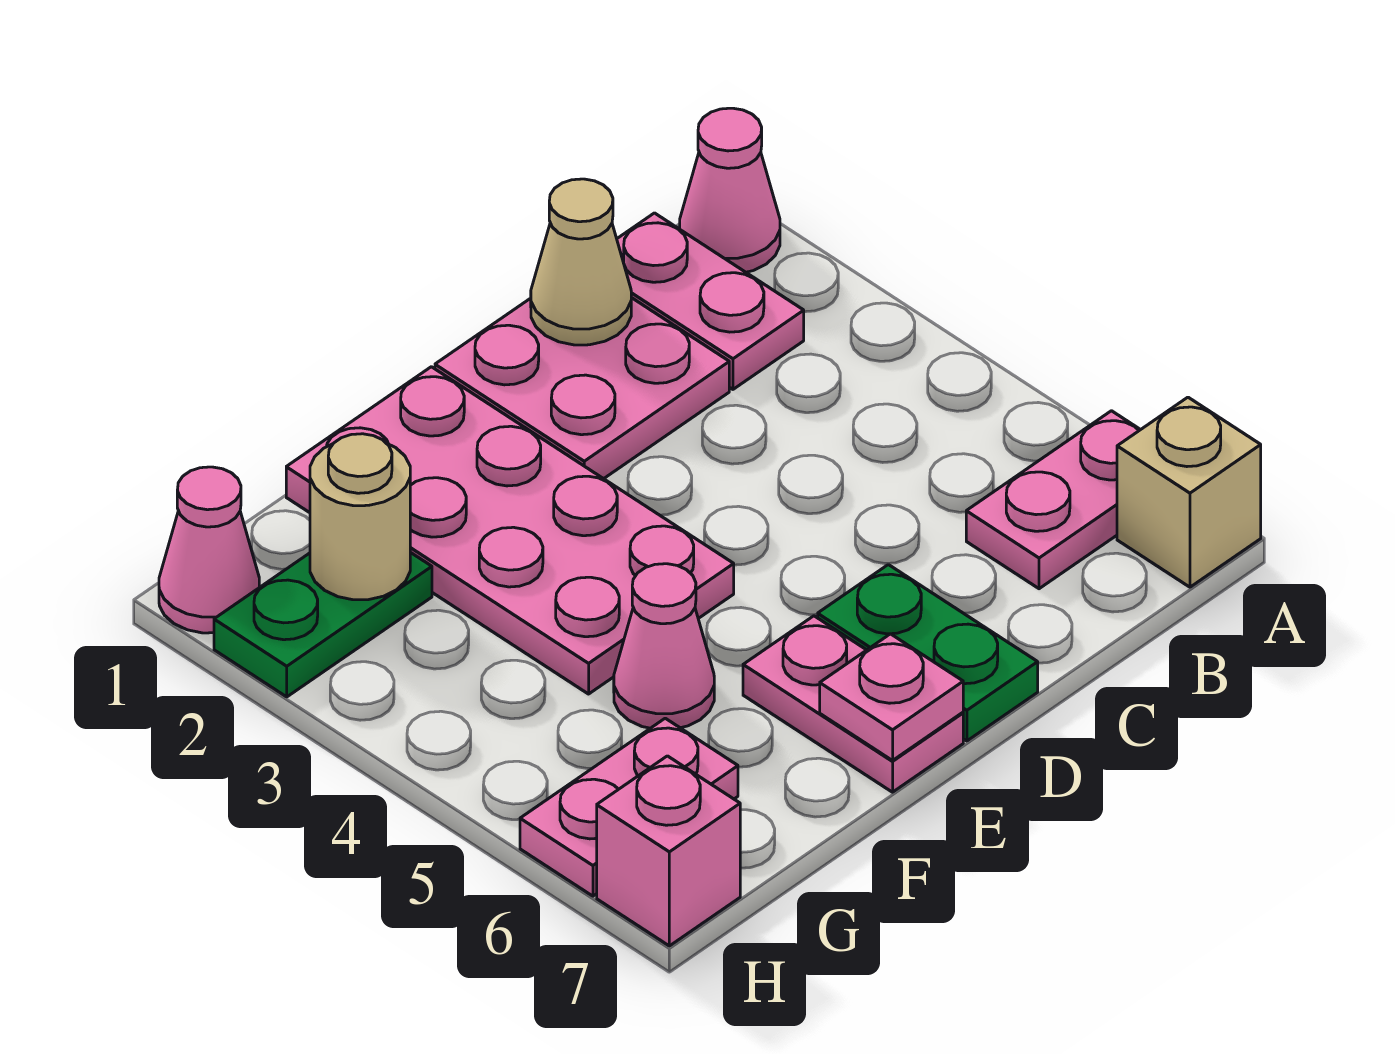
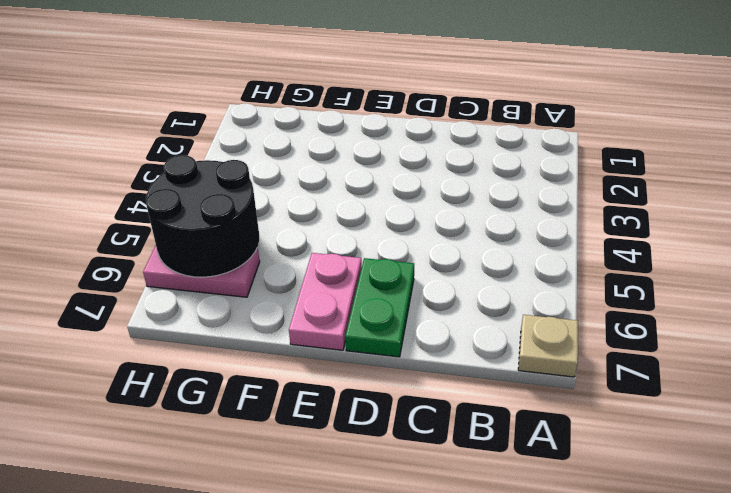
tan 1x1 plate [518,315,578,377] -> tan 1x1 brick [1117,397,1261,587]
black 2x2 round brick [146,155,259,277] -> none
none -> pink 1x1 cone [680,108,780,272]
none -> pink 1x2 plate [966,411,1140,589]
none -> pink 1x2 plate [617,213,804,389]

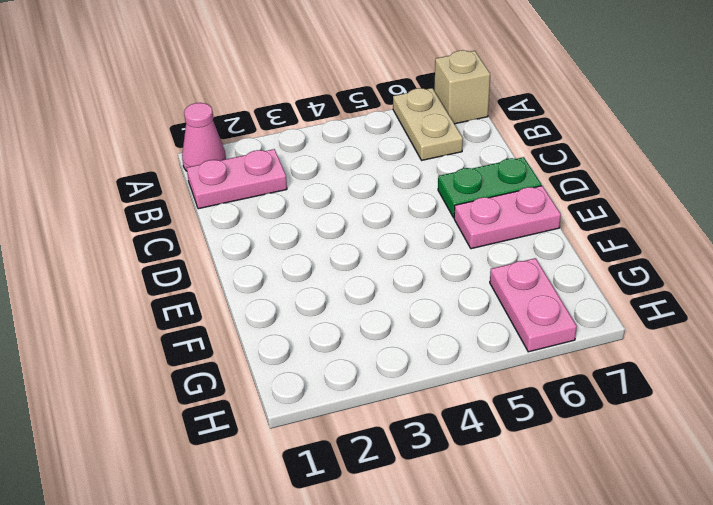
tan 1x2 plate [393,88,463,160] -> pink 1x2 plate [966,411,1140,589]
none -> pink 2x2 plate [435,298,729,479]
none -> pink 2x4 plate [286,367,734,694]
none -> pink 1x1 cone [614,564,714,728]

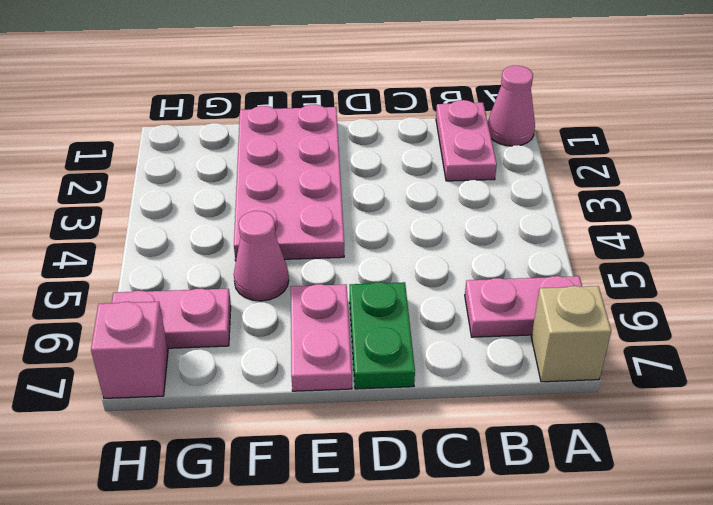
none -> pink 2x2 plate [435,298,729,479]
none -> green 1x2 plate [214,552,432,697]
none -> pink 1x1 cone [159,467,260,633]

